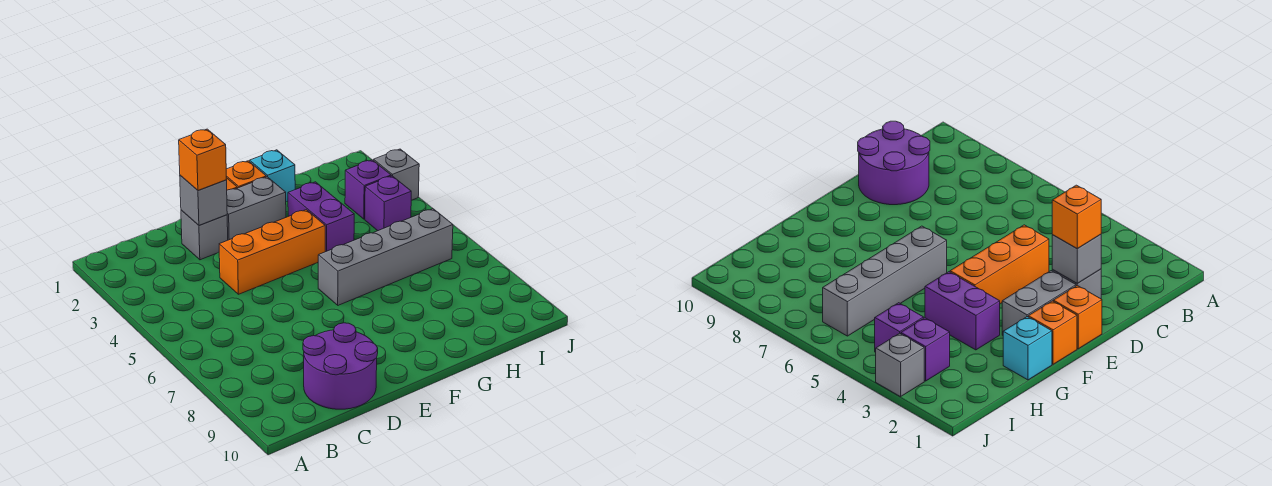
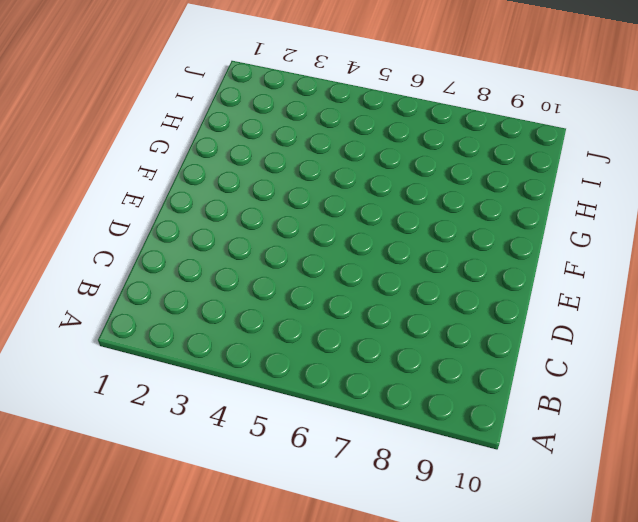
none -> purple 2x2 round brick [303,323,378,409]
none -> grey 1x1 brick [181,210,228,260]
none -> orange 1x3 brick [219,210,325,294]

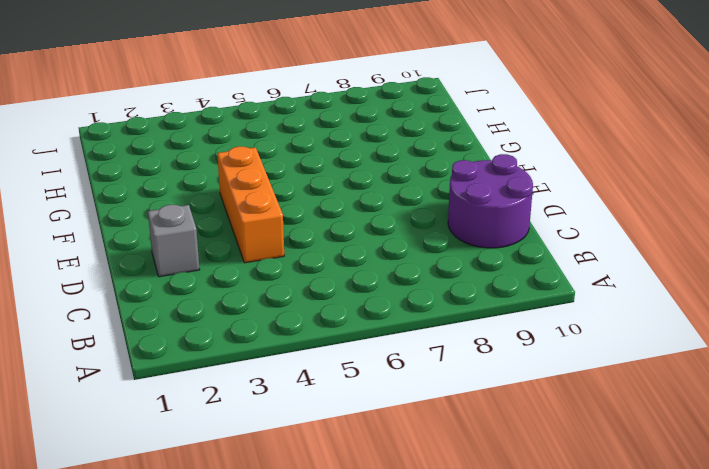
none -> orange 1x1 brick [1053,285,1102,349]
none -> grey 1x2 brick [227,177,286,240]
none -> orange 1x1 brick [226,161,266,188]

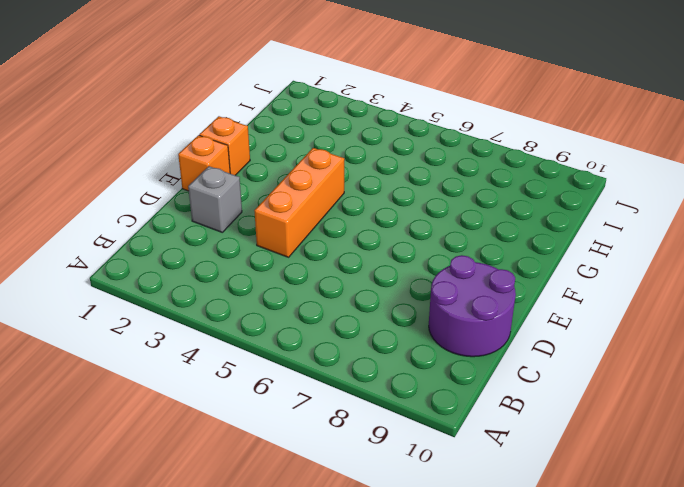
none -> grey 1x2 brick [227,177,286,240]
none -> grey 1x4 brick [318,209,453,305]
none -> cyan 1x1 brick [250,150,295,202]

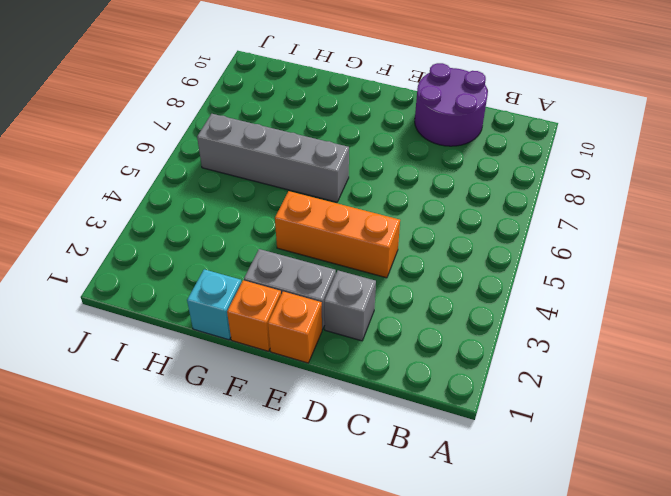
none -> purple 1x2 brick [288,182,354,252]
none -> purple 1x1 brick [345,160,391,219]
none -> purple 1x1 brick [365,176,411,231]

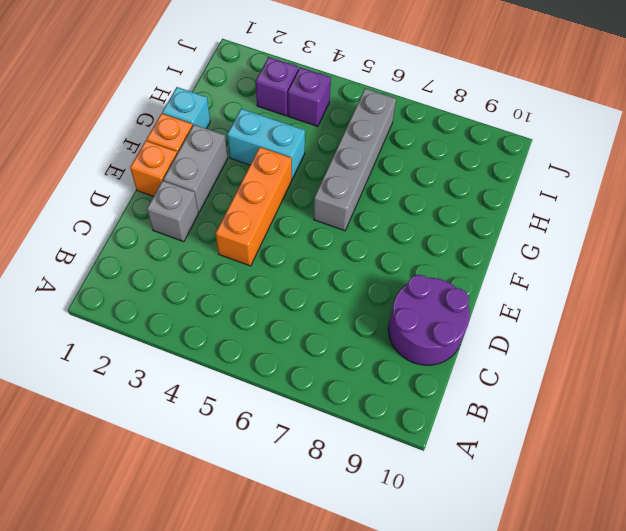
cyan 1x2 brick [227,109,305,179] -> purple 1x2 brick [288,182,354,252]
none -> grey 1x1 brick [374,149,419,200]
none -> grey 1x1 brick [180,175,227,225]
none -> orange 1x1 brick [179,129,226,191]

